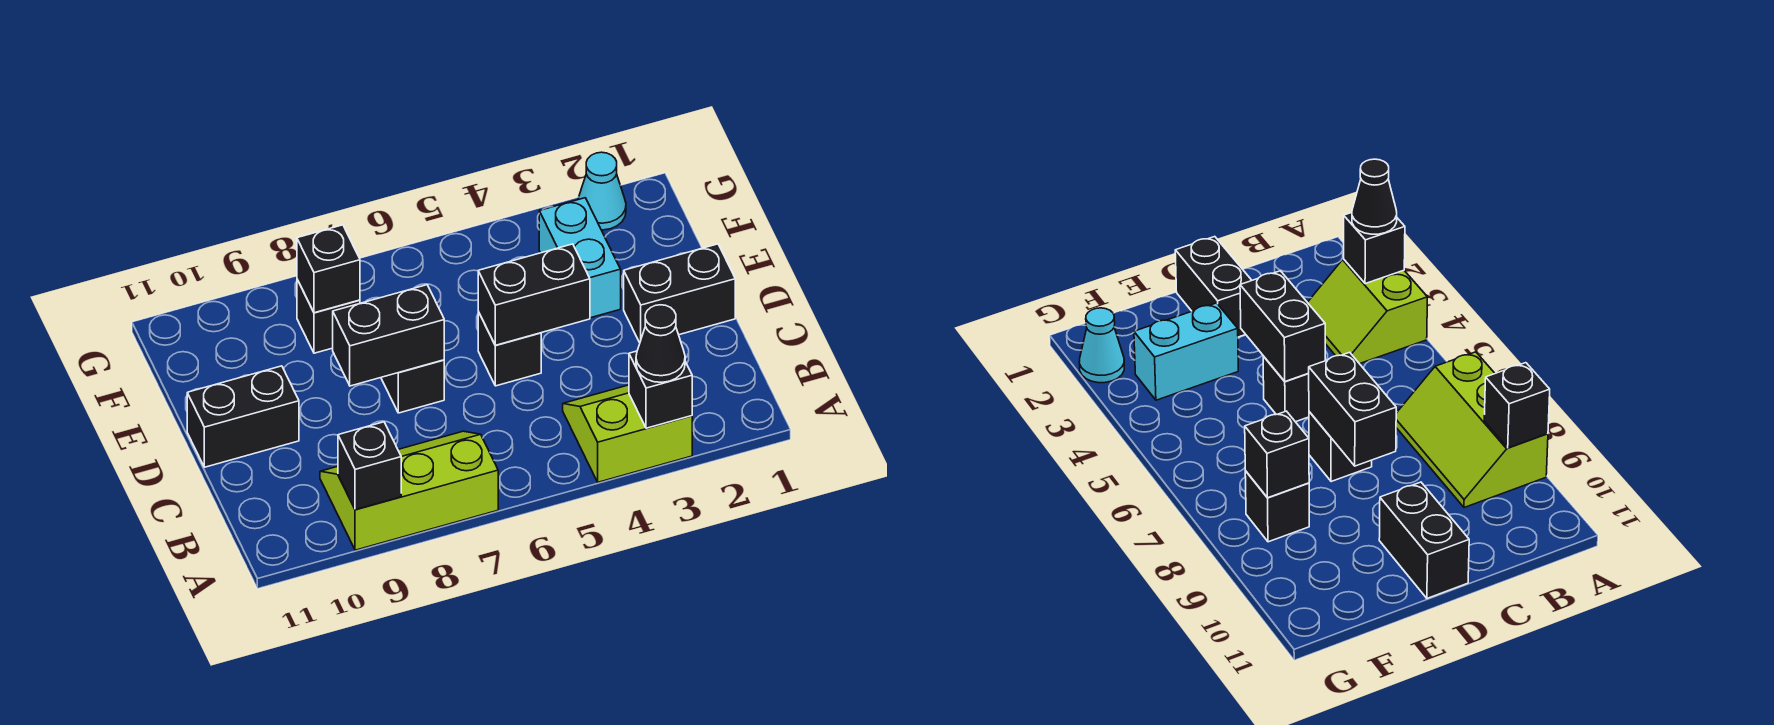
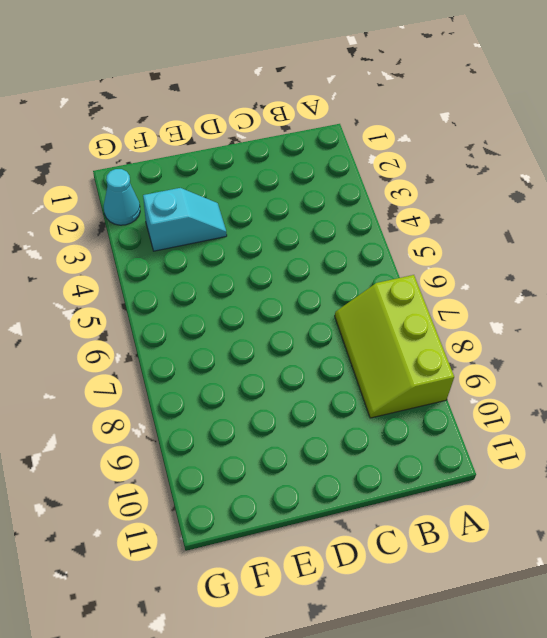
cyan 1x2 slope [143,188,227,251] -> cyan 1x2 brick [539,198,621,318]
none -> lime 2x2 slope [563,385,692,482]
none -> black 1x2 brick [624,244,735,343]
none -> black 1x1 brick [478,312,541,386]

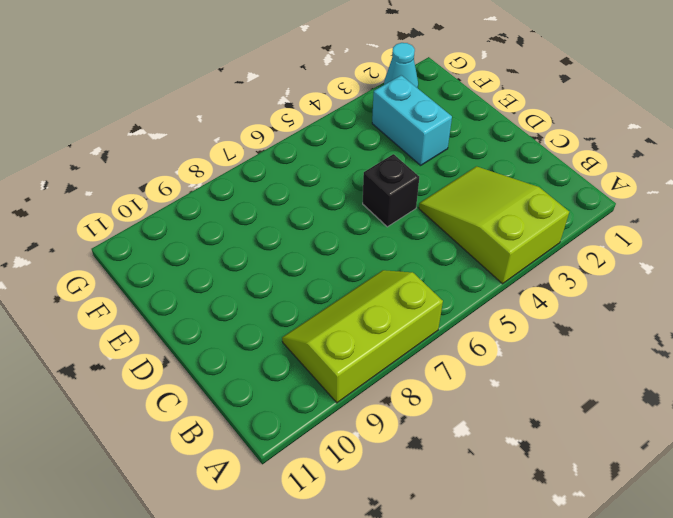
lime 2x3 slope [419,166,569,284] -> lime 2x2 slope [563,385,692,482]
none -> black 1x2 brick [624,244,735,343]
none -> black 1x1 brick [381,360,444,413]
none -> black 1x2 brick [187,366,299,467]

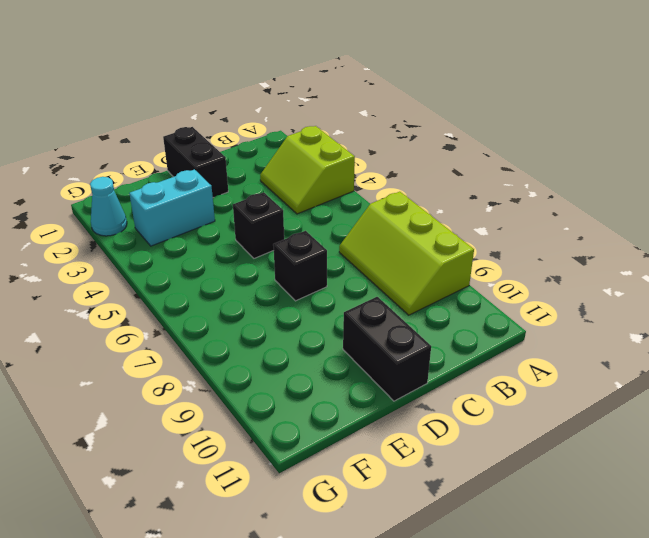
none -> black 1x1 brick [297,280,360,353]
none -> black 1x1 brick [629,351,692,428]
none -> black 1x1 brick [338,422,401,510]

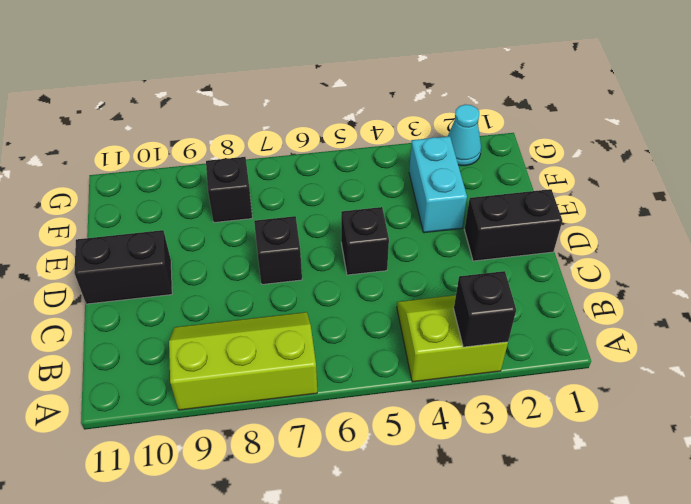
none -> black 1x1 brick [338,422,401,510]
none -> black 1x2 brick [478,244,590,345]
none -> black 1x2 brick [333,285,444,386]

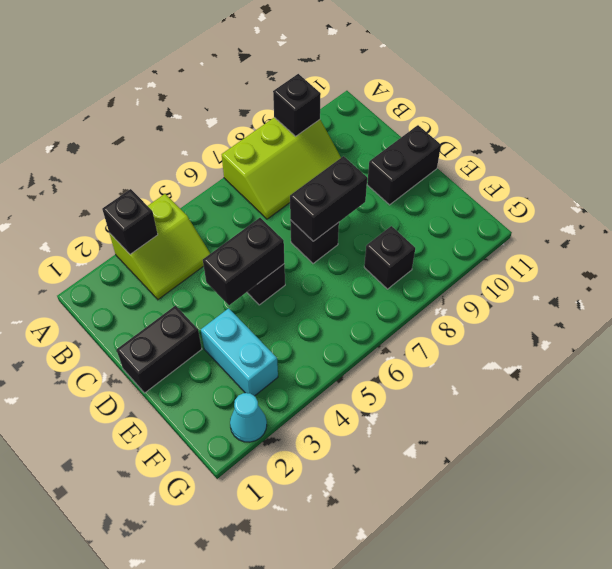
none -> black 1x1 brick [297,225,360,313]
none -> black 1x1 cone [636,305,685,382]

